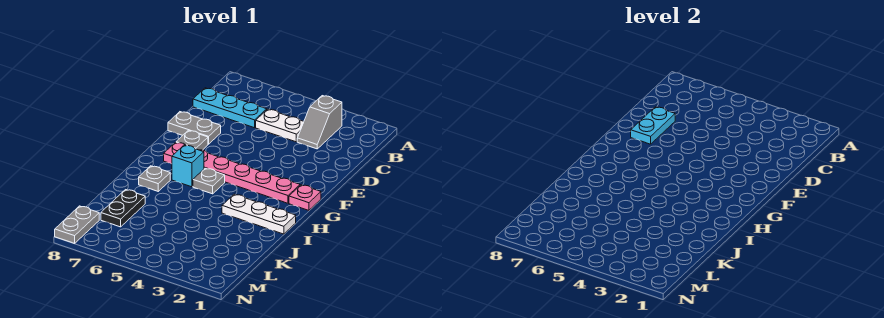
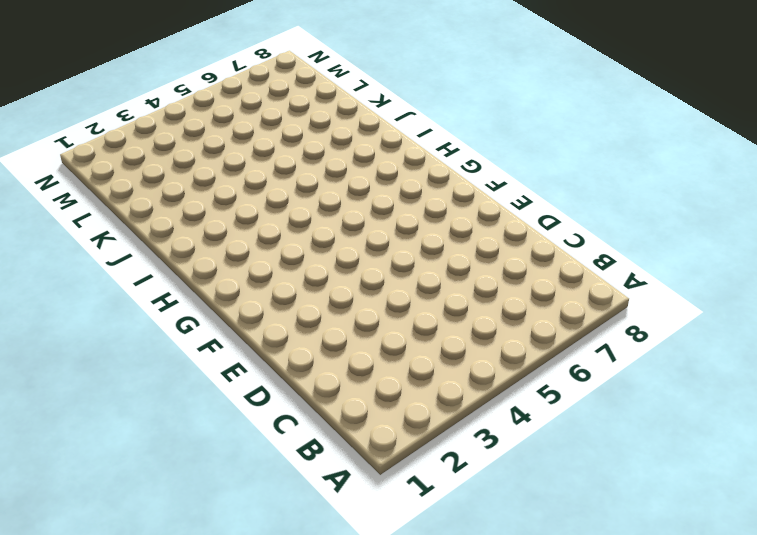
none -> grey 1x2 slope [297,96,342,149]
none -> white 1x2 plate [256,109,304,142]
none -> cyan 1x3 plate [193,88,267,128]

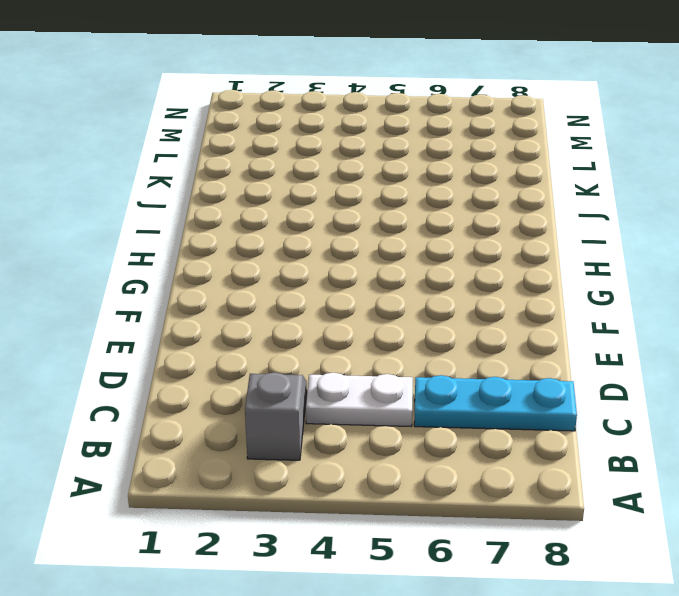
none -> grey 1x2 plate [168,112,221,144]
none -> grey 1x1 plate [177,130,208,150]
none -> pink 1x1 plate [289,185,321,210]

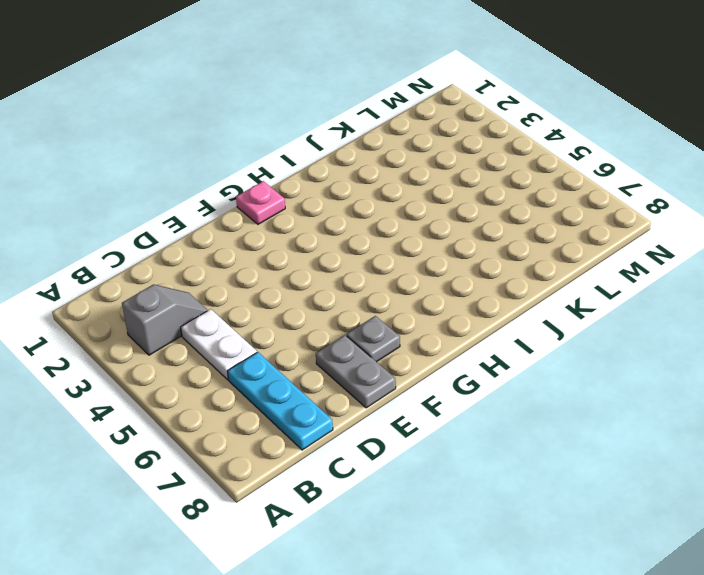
none -> pink 1x6 plate [164,142,300,203]
none -> grey 1x1 plate [193,168,225,194]
none -> cyan 1x1 brick [172,145,204,187]

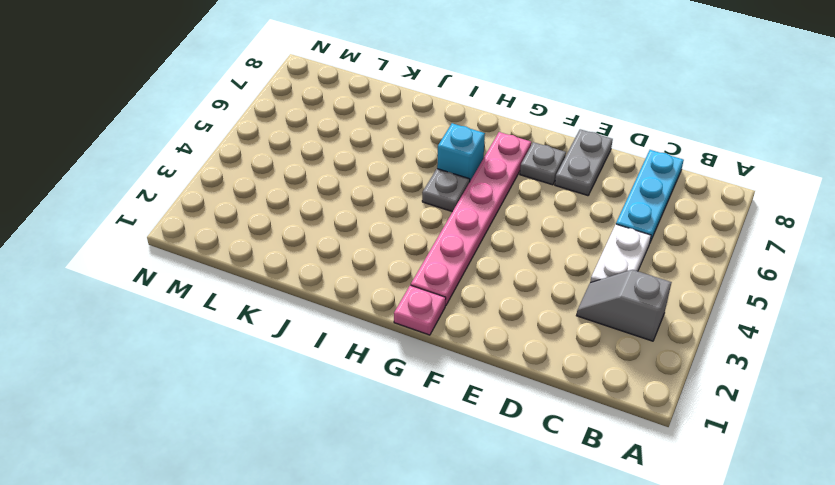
none -> white 1x3 plate [222,194,296,234]
none -> grey 1x1 plate [139,166,170,191]
none -> black 1x2 plate [101,190,145,227]

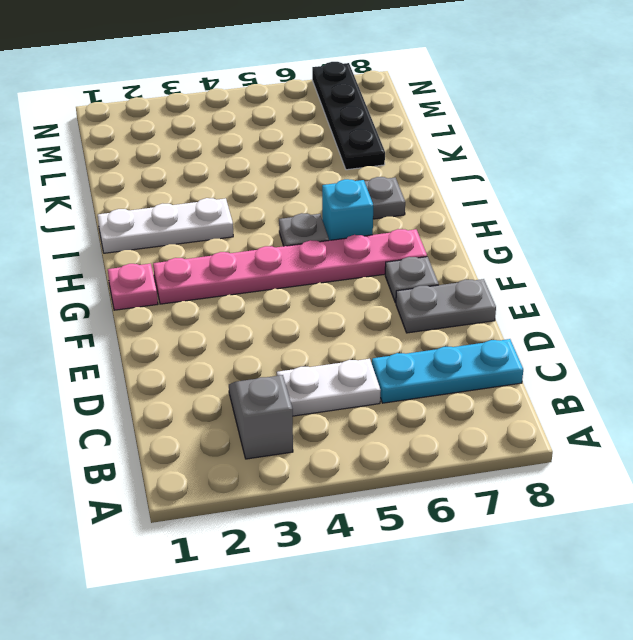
black 1x4 plate [312,62,385,170] -> black 1x2 plate [101,190,145,227]
none -> grey 1x2 plate [55,206,99,243]
none -> cyan 1x2 plate [631,107,675,144]

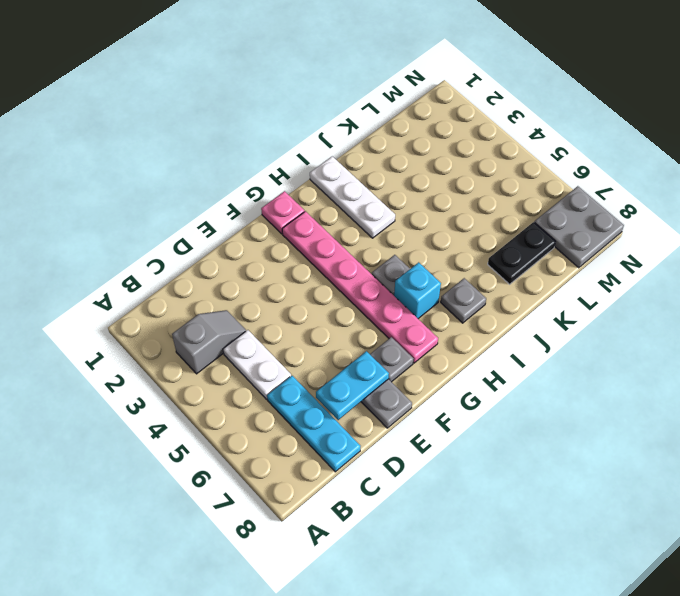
grey 2x2 plate [534,186,624,268] -> grey 1x2 plate [55,206,99,243]

